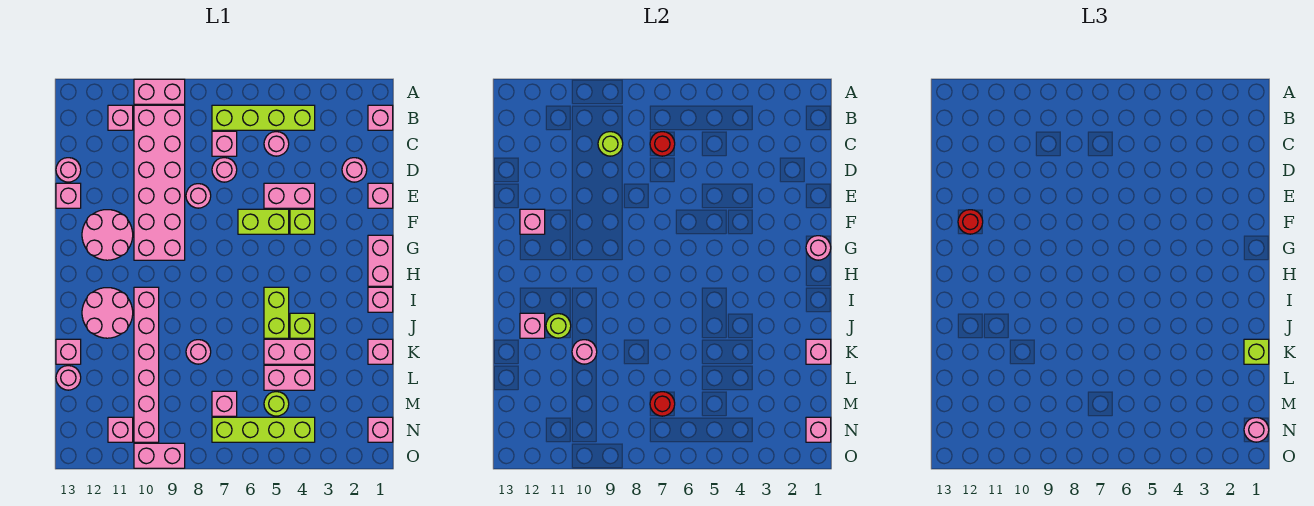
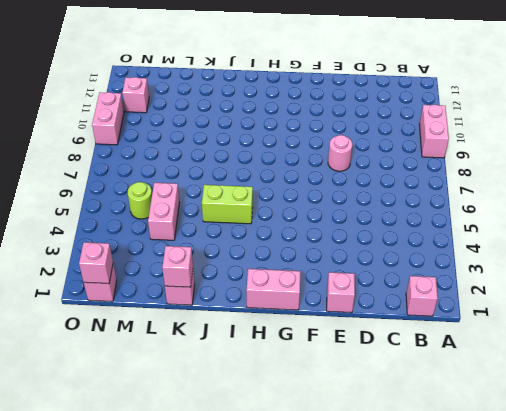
none -> lime 1x4 brick [212,105,315,130]
none -> pink 2x6 brick [134,105,185,260]
none -> pink 1x1 brick [108,105,133,130]
none -> pink 1x1 round brick [264,132,289,156]

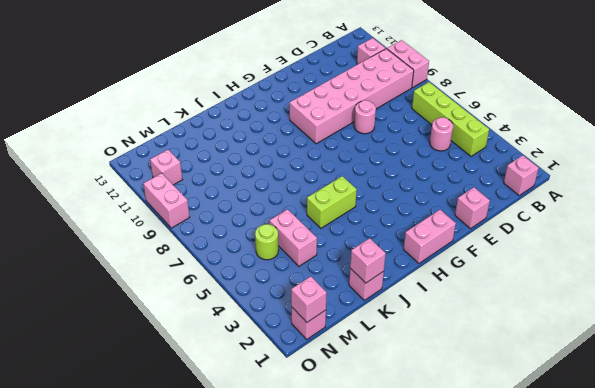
none -> pink 1x1 brick [212,131,237,156]
none -> pink 1x1 round brick [342,158,367,182]
none -> pink 1x1 round brick [212,158,237,182]
none -> pink 1x1 round brick [56,158,81,182]

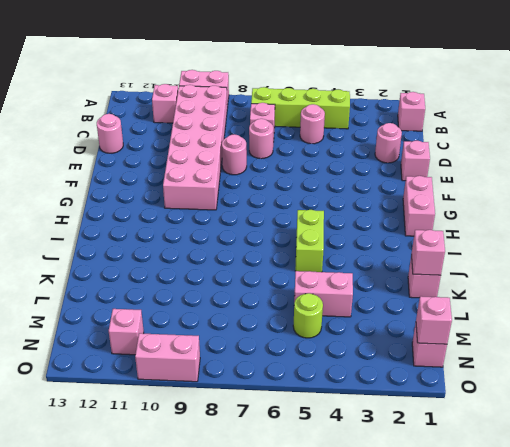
none -> pink 1x2 brick [264,183,315,208]
none -> pink 1x1 brick [56,183,81,208]
none -> lime 1x1 brick [290,209,315,234]
none -> lime 1x2 brick [238,209,289,234]

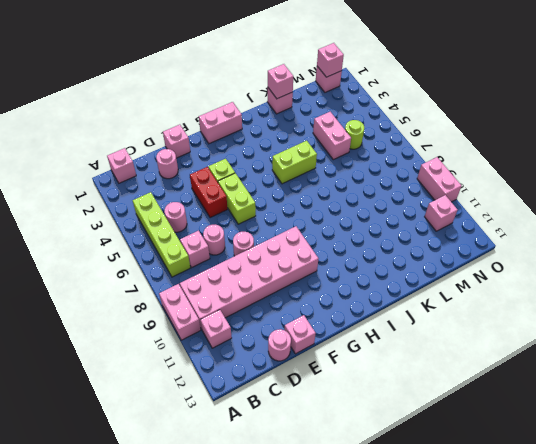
red 1x2 brick [190,167,227,218] -> pink 1x2 brick [264,183,315,208]
none -> pink 2x2 round brick [82,210,133,260]
none -> pink 1x1 brick [368,287,393,312]
none -> pink 1x6 brick [134,287,159,442]
none -> pink 2x2 round brick [82,288,133,338]

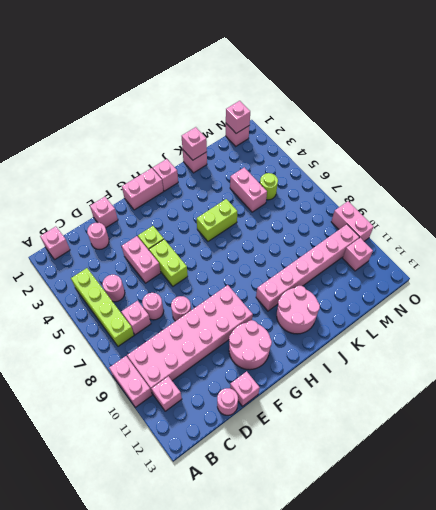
none -> lime 1x1 brick [290,313,315,338]
none -> pink 1x2 brick [264,339,315,364]
none -> pink 1x1 round brick [186,340,211,364]
none -> pink 1x1 brick [56,339,81,364]

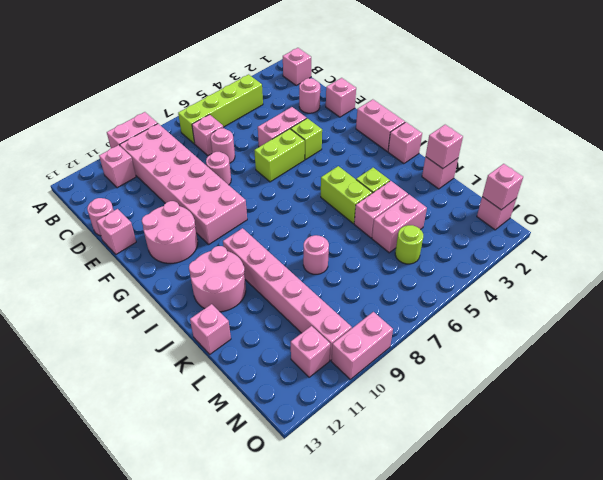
none -> pink 1x1 round brick [264,132,289,156]
none -> pink 1x1 round brick [56,366,81,390]
none -> pink 1x1 brick [212,391,237,416]
none -> lime 1x4 brick [212,417,315,442]

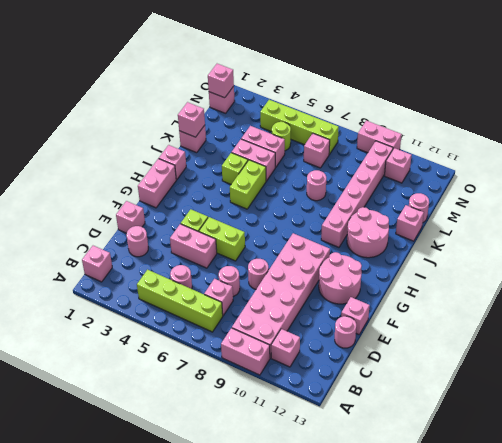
none -> red 1x1 round brick [650,132,675,156]
none -> lime 1x1 round brick [598,132,623,156]
none -> pink 1x1 brick [520,209,545,234]
none -> pink 1x1 round brick [806,236,831,260]

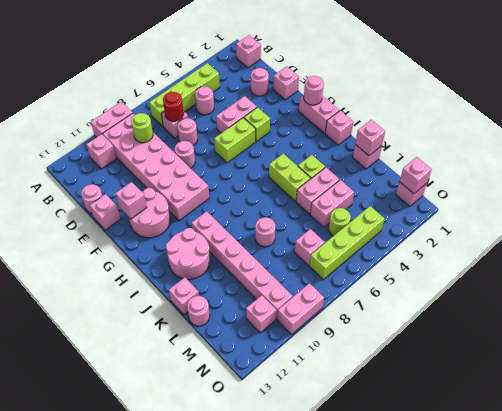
none -> lime 1x1 round brick [546,314,571,338]
none -> pink 1x1 brick [520,313,545,338]
none -> pink 1x1 round brick [572,340,597,364]
none -> red 1x1 round brick [650,392,675,416]

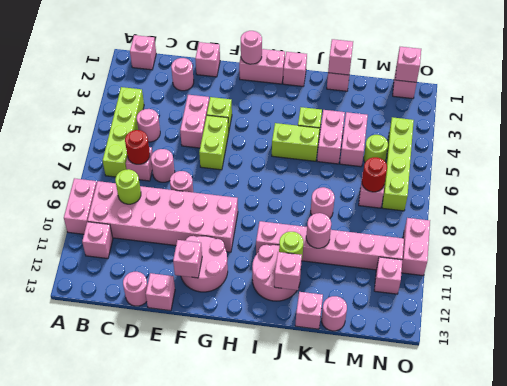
none -> red 1x1 round brick [958,210,983,234]
none -> lime 1x1 brick [1244,339,1269,364]
none -> pink 1x1 round brick [1244,418,1269,442]

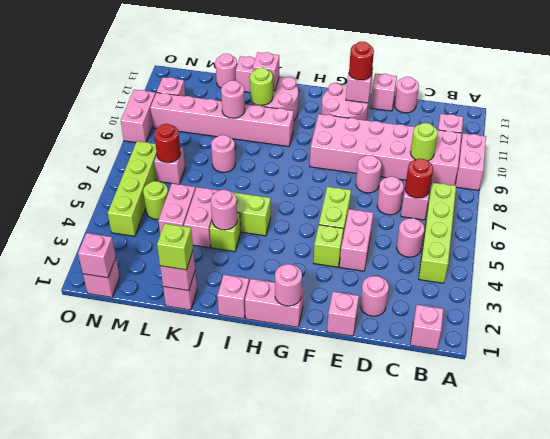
pink 1x1 round brick [211,190,237,230] -> pink 1x1 round brick moved to [1244,418,1269,442]

